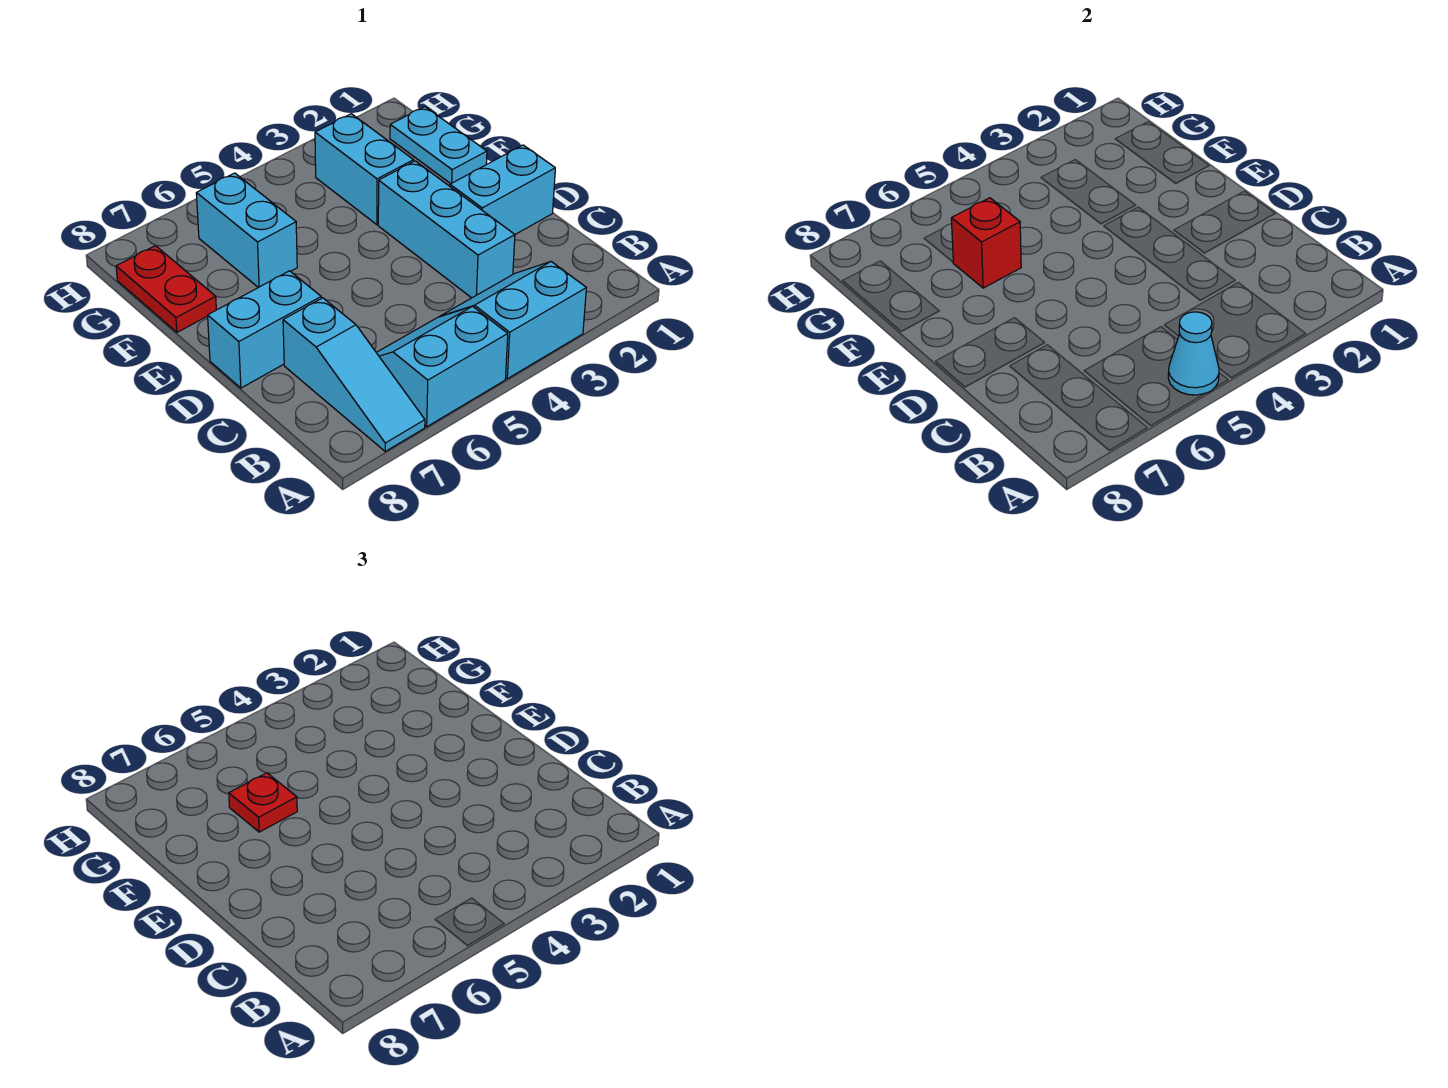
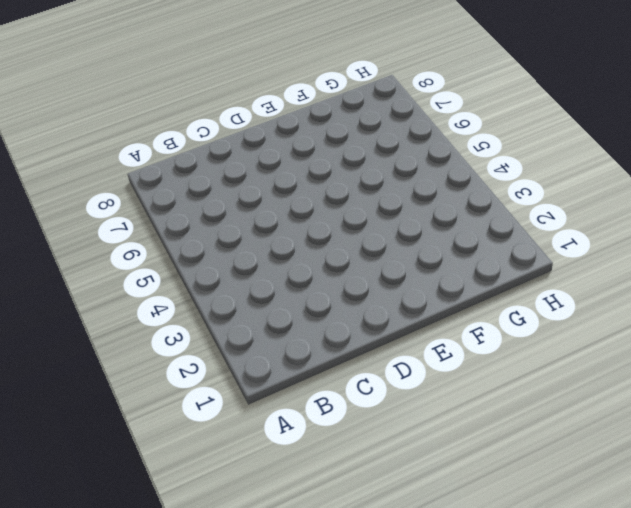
none -> cyan 2x2 slope [440,262,586,379]
none -> cyan 2x2 slope [376,306,508,427]
none -> cyan 1x3 slope [283,298,425,451]

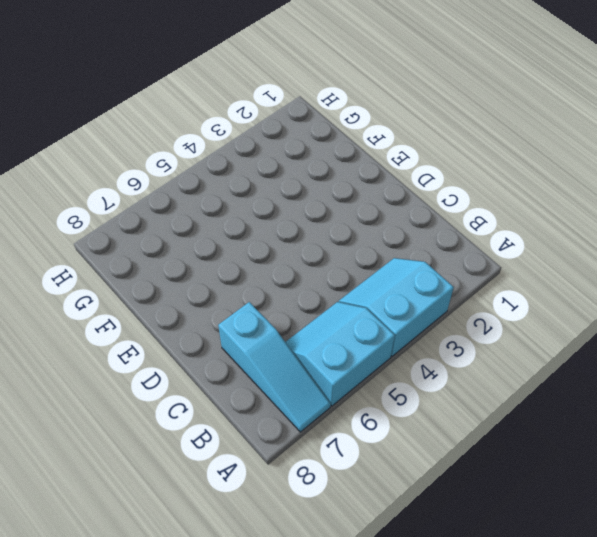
none -> cyan 1x3 brick [378,161,515,298]
none -> cyan 1x2 brick [450,145,555,234]
none -> cyan 1x2 brick [208,271,321,388]

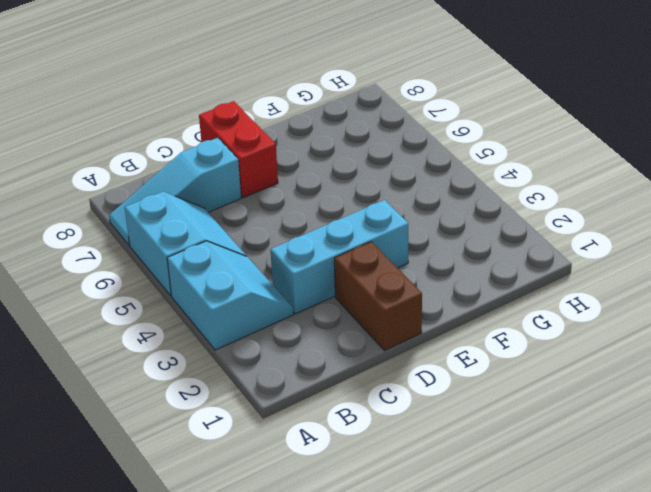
brown 1x2 brick [334,242,422,351] -> cyan 1x2 brick [450,145,555,234]
red 1x2 brick [199,101,278,198] -> cyan 1x2 brick [208,271,321,388]
none -> cyan 1x2 plate [390,107,487,184]
none -> cyan 1x2 brick [315,114,414,225]
none -> cyan 1x2 brick [196,173,297,288]

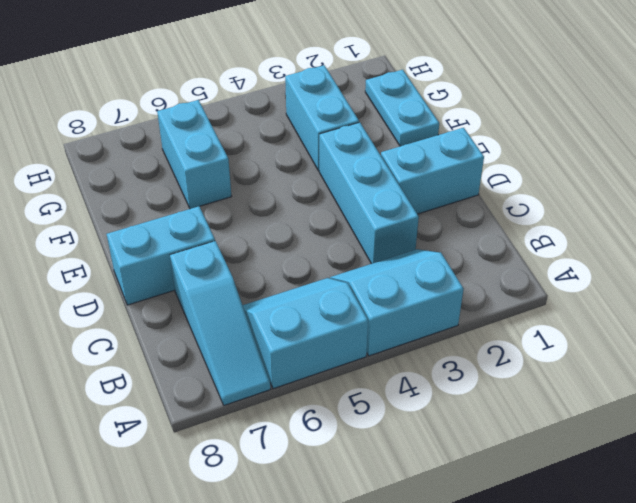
none -> red 1x2 plate [116,246,216,332]
none -> cyan 1x1 cone [1168,312,1219,395]
none -> red 1x1 brick [951,198,1021,288]

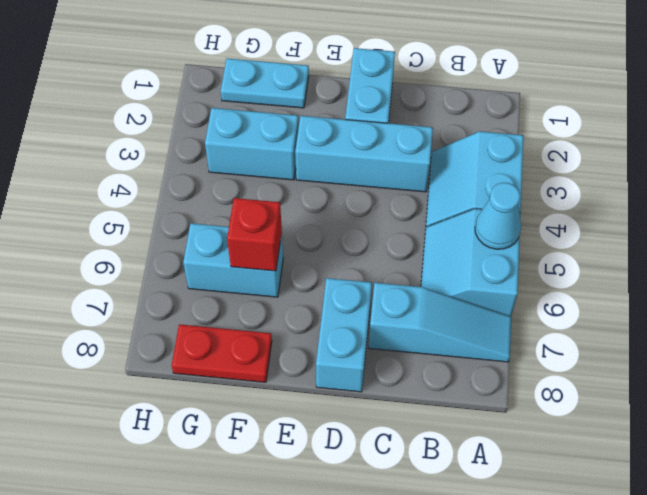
none -> red 1x1 plate [229,773,297,832]

